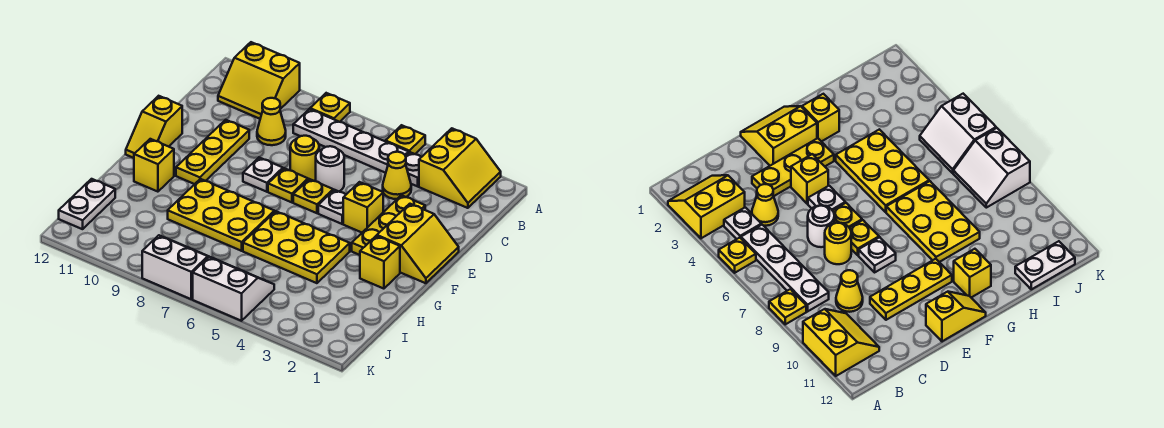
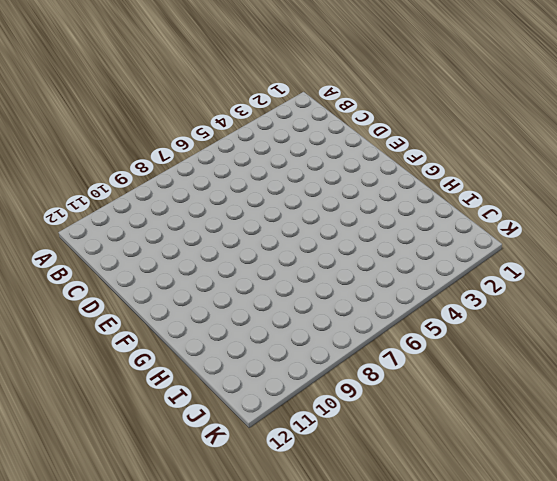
none -> yellow 2x2 slope [419,128,501,208]
none -> yellow 1x1 plate [385,125,425,154]
none -> yellow 1x1 plate [310,93,350,122]

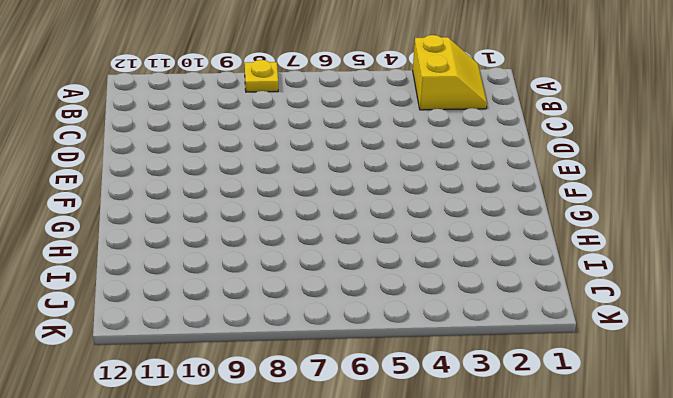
none -> yellow 1x1 plate [385,125,425,154]
none -> yellow 2x2 slope [218,42,300,119]
none -> white 1x1 plate [406,152,421,186]

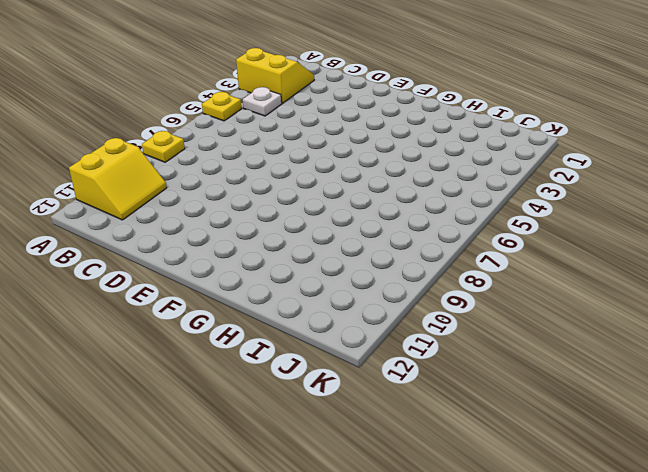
none -> white 1x4 plate [293,109,409,173]
none -> yellow 1x1 cone [383,152,411,199]
none -> yellow 1x1 cone [257,98,286,145]

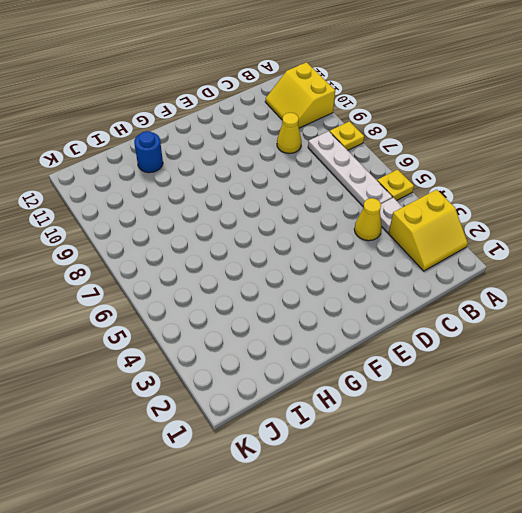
blue 1x1 round brick [134,131,163,173] -> none
none -> yellow 1x3 plate [352,195,425,255]
none -> white 1x1 round brick [316,146,344,192]
none -> yellow 1x1 round brick [290,136,319,181]

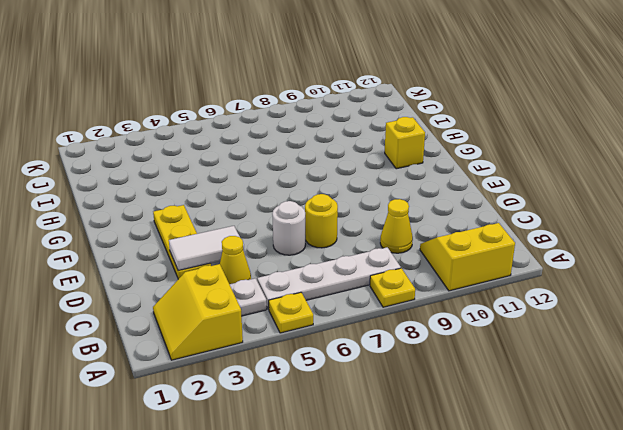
white 1x2 tile [169,226,244,271] -> none
none -> yellow 1x3 plate [176,120,249,184]
none -> yellow 2x2 slope [377,204,459,283]
none -> yellow 1x1 brick [343,182,383,232]

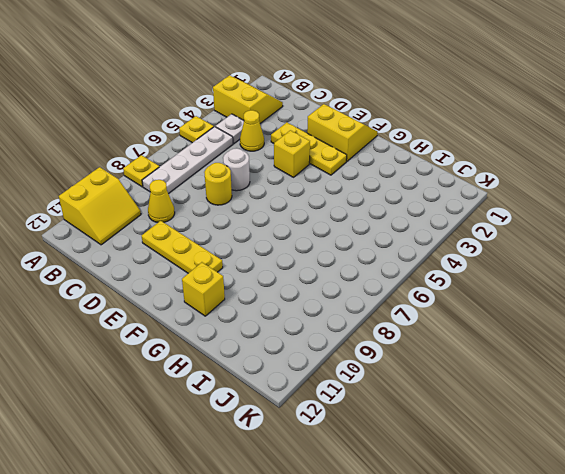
none -> white 1x1 plate [318,190,346,224]
none -> yellow 1x1 plate [293,179,333,213]
none -> yellow 1x1 plate [268,168,308,202]

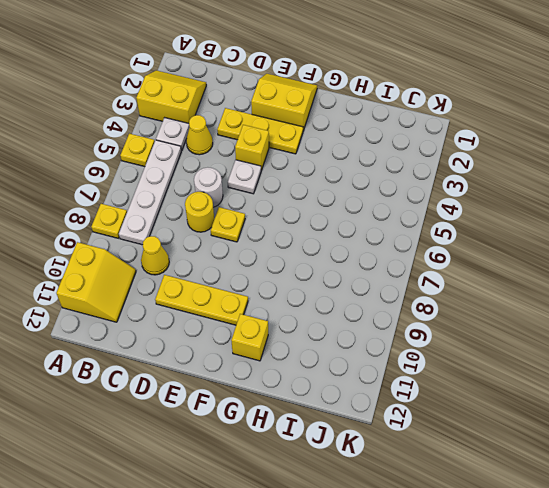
none -> yellow 1x1 plate [293,179,333,213]
none -> white 1x1 plate [243,158,283,192]
none -> yellow 1x2 slope [126,96,182,158]

